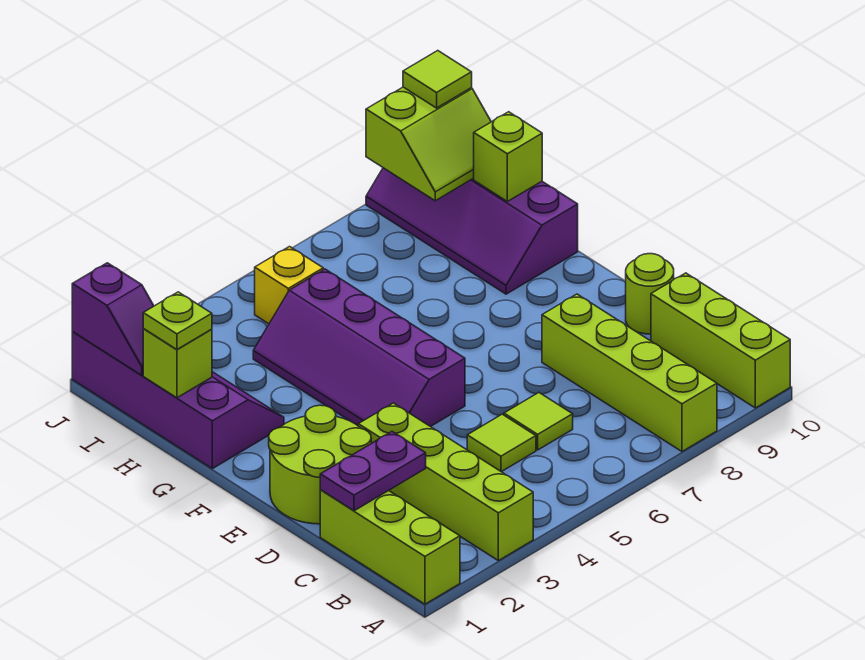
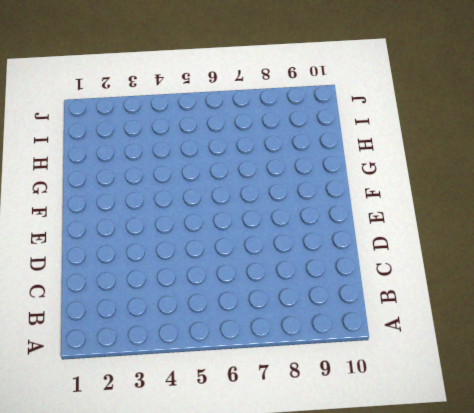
none -> lime 1x3 brick [320,490,460,604]
none -> lime 1x4 brick [358,403,533,561]
none -> lime 1x4 brick [542,294,717,452]

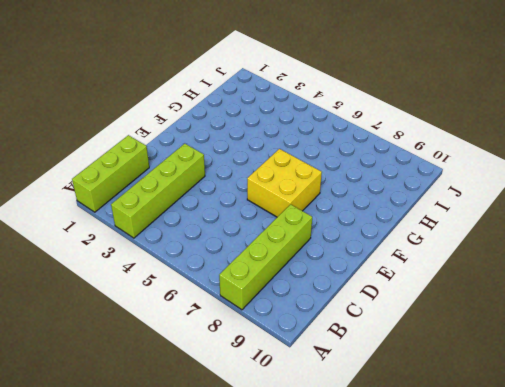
yellow 2x2 brick [247,149,322,217] -> none
none -> lime 1x3 brick [651,273,790,408]
none -> lime 1x1 tile [467,414,536,472]
none -> lime 1x1 tile [504,393,573,450]

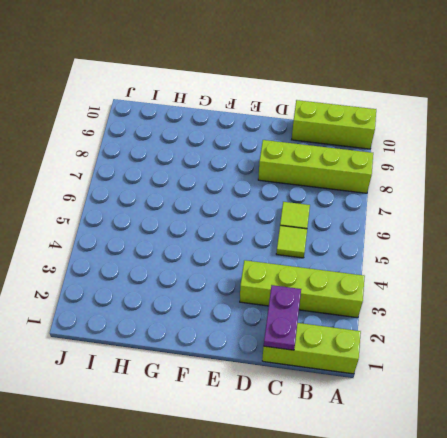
none -> lime 2x2 round brick [269,405,371,524]
none -> lime 1x1 round brick [626,254,674,334]
none -> purple 2x4 slope [253,269,465,427]

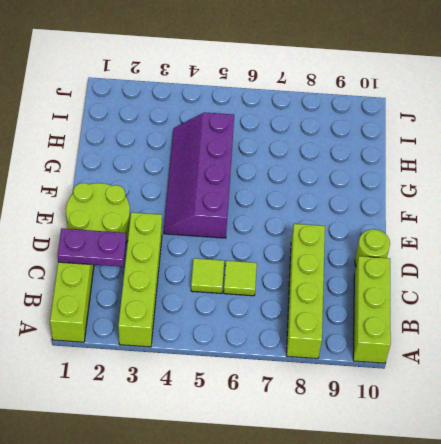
none -> purple 2x4 slope [72,332,284,469]
none -> purple 2x4 slope [366,168,578,294]
none -> yellow 1x1 brick [255,247,323,324]

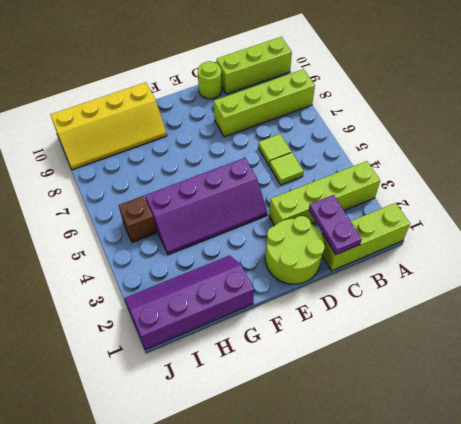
yellow 2x4 slope [51,82,167,170] -> purple 2x4 slope [366,168,578,294]
brown 1x1 brick [119,196,156,243] -> yellow 1x1 brick [255,247,323,324]
none -> lime 1x1 brick [143,329,212,398]
none -> lime 1x1 brick [474,112,542,201]
none -> purple 1x2 slope [72,263,154,375]

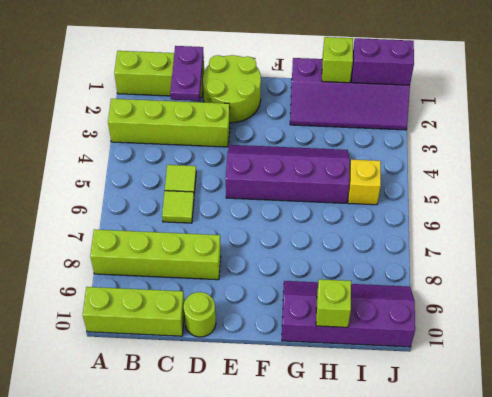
purple 1x2 brick [352,38,414,85] -> purple 1x2 slope [72,263,154,375]
none -> lime 2x2 slope [366,87,491,201]
none -> lime 1x1 plate [143,292,212,349]
none -> lime 1x1 tile [403,51,472,108]

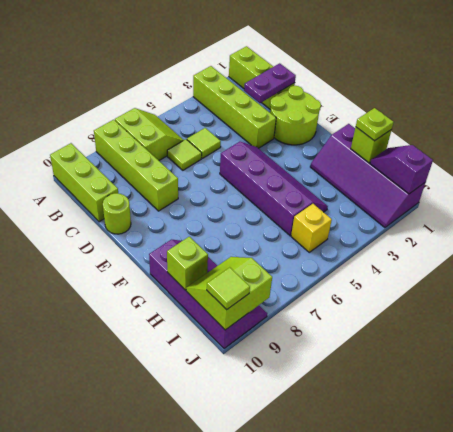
lime 2x2 slope [115,108,184,160] -> none

